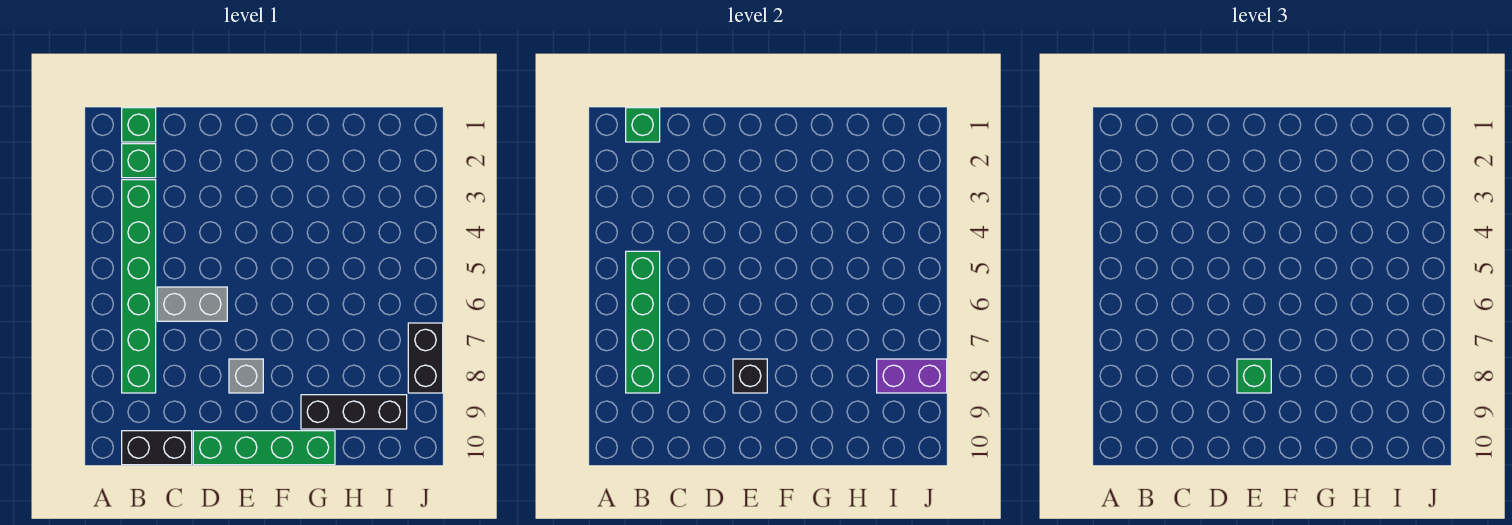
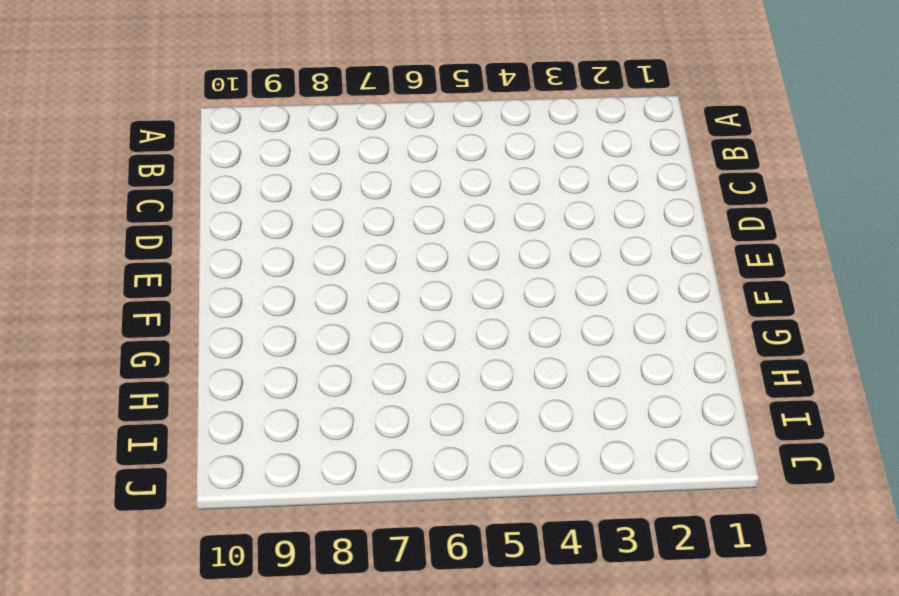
none -> green 1x1 brick [122,108,156,142]
none -> green 1x1 brick [122,144,156,178]
none -> green 1x6 brick [122,180,156,393]

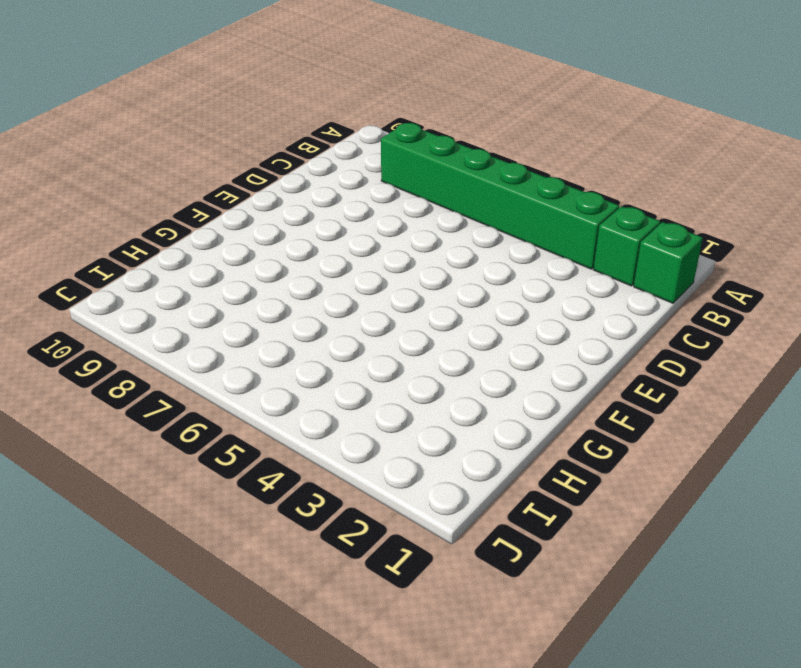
none -> black 1x2 brick [122,431,192,465]
none -> grey 1x2 brick [157,287,227,321]
none -> green 1x4 brick [193,431,335,465]

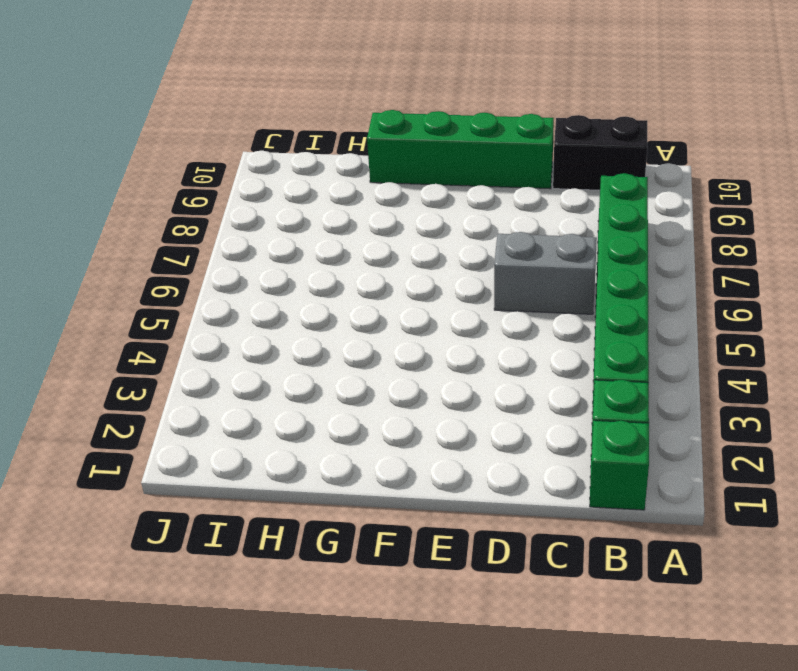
none -> grey 1x1 brick [229,359,263,393]
none -> black 1x3 brick [301,395,407,429]
none -> black 1x2 brick [408,323,443,393]

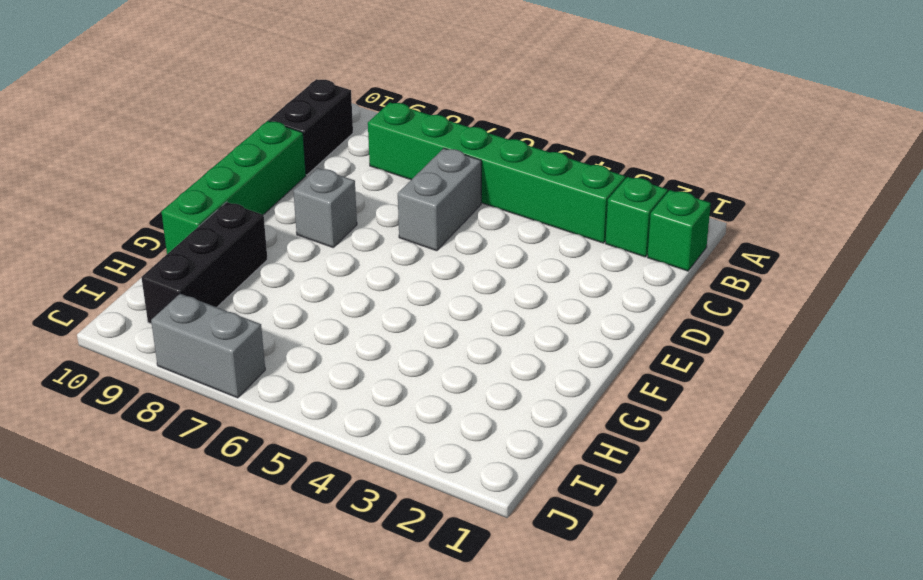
grey 1x2 brick [151,294,265,398] -> black 1x2 brick [408,323,443,393]
none -> green 1x1 brick [626,108,660,142]
none -> green 1x4 brick [626,251,660,393]
none -> black 1x1 brick [733,359,767,393]

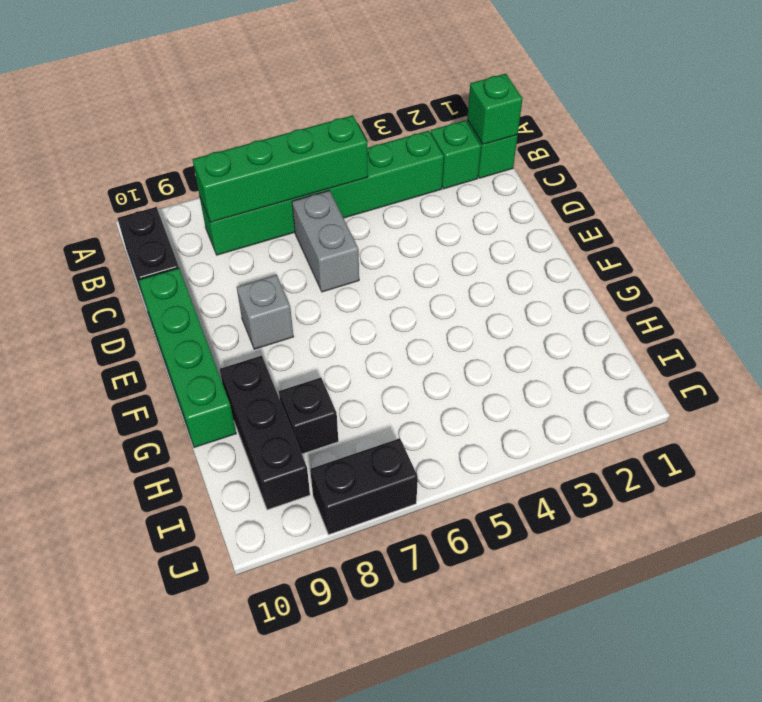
black 1x1 brick [279,378,338,454] -> black 1x1 brick moved to [733,359,767,393]
none -> purple 1x2 brick [877,359,947,393]
none -> green 1x1 brick [1237,359,1271,393]

